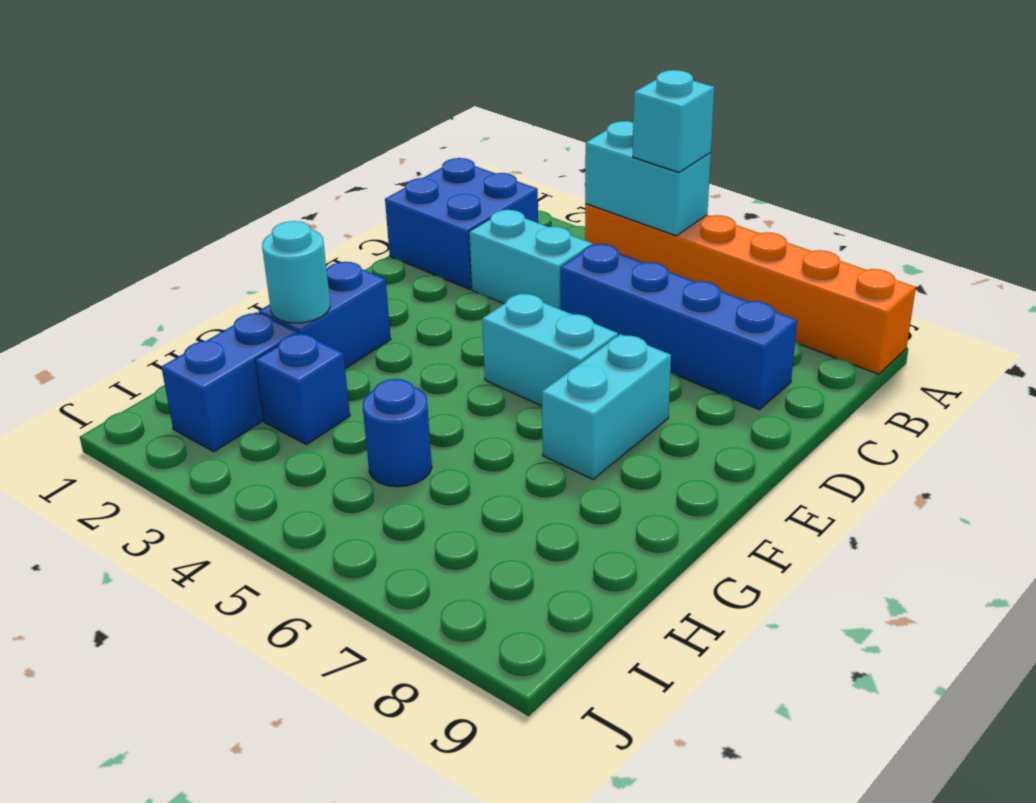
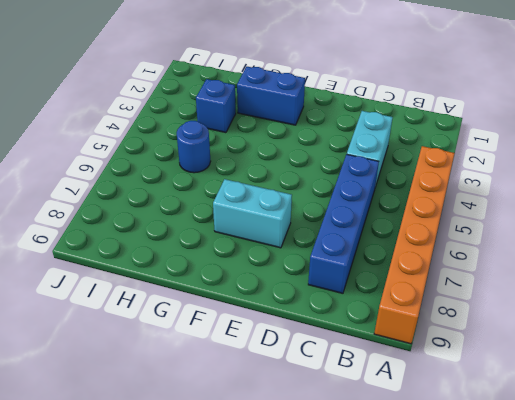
none -> blue 2x2 brick [385,158,538,289]
none -> cyan 1x2 brick [482,293,618,406]
none -> blue 1x2 brick [161,312,298,452]

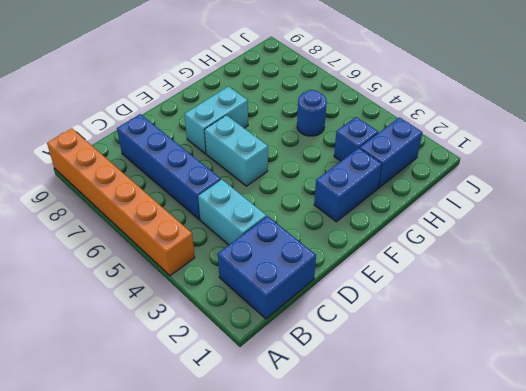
none -> cyan 1x2 brick [585,121,711,236]
none -> cyan 1x1 round brick [262,221,330,323]
none -> cyan 1x1 brick [633,70,714,172]

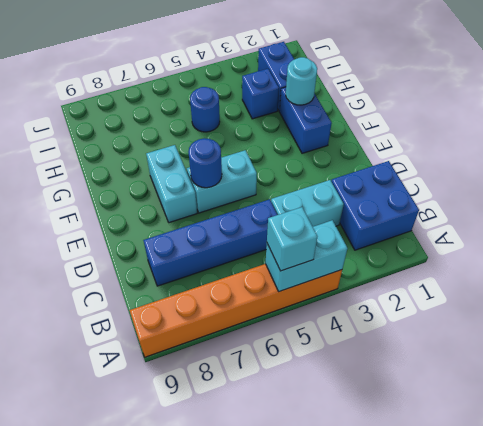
blue 1x1 round brick [188,138,222,188] -> none

